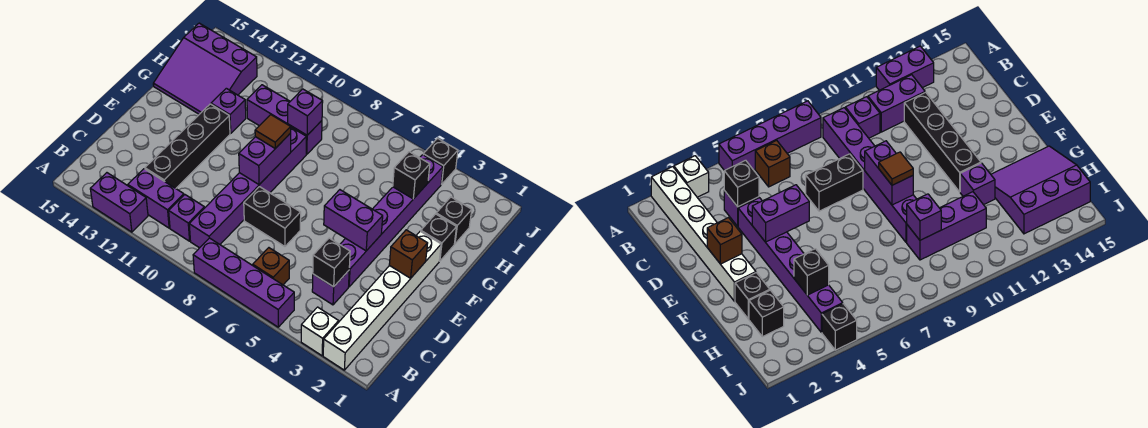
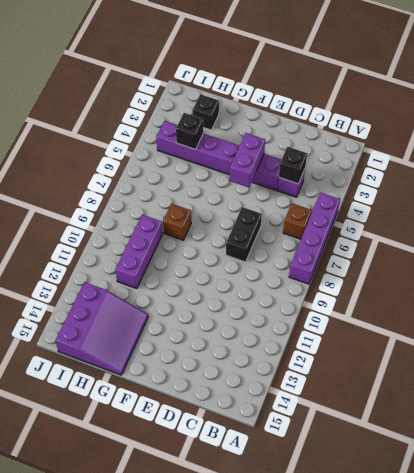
brown 1x1 brick [163,204,191,240] -> brown 1x1 brick moved to [389,230,428,278]
none -> white 1x6 brick [323,231,441,370]
none -> white 1x1 brick [301,307,339,356]
none -> purple 1x2 brick [90,173,148,232]

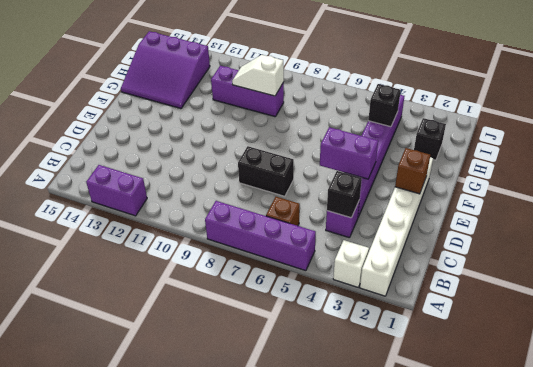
white 1x2 slope [232,55,284,96] -> purple 1x1 brick [288,89,323,135]
none -> purple 1x6 brick [189,127,306,248]
none -> purple 1x1 brick [169,195,204,241]
none -> purple 1x2 brick [128,169,184,228]

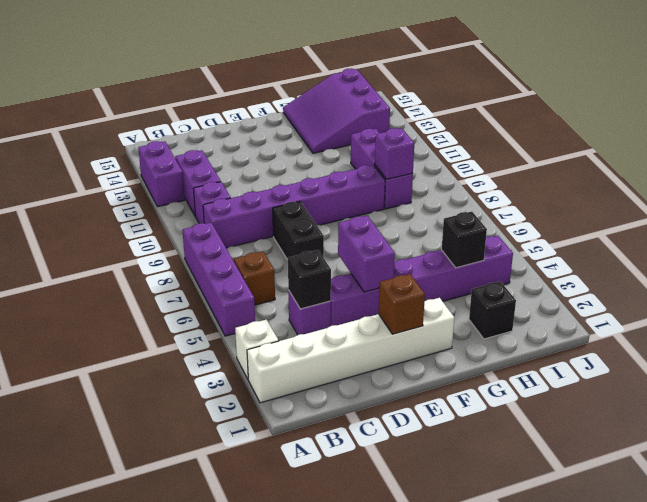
none -> black 1x4 brick [145,104,230,188]
none -> black 1x1 brick [421,214,456,261]
none -> purple 1x1 brick [211,88,246,133]

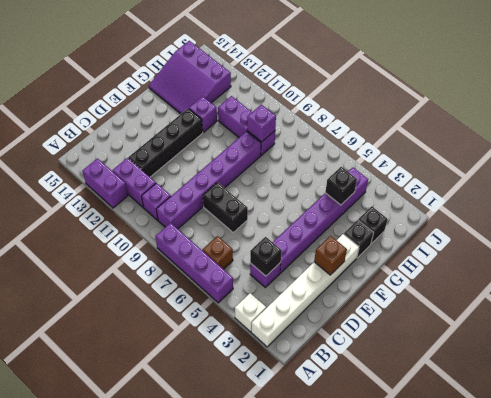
none -> black 1x1 brick [423,138,458,184]
none -> purple 1x2 brick [324,190,383,251]
none -> purple 1x2 brick [239,133,291,185]

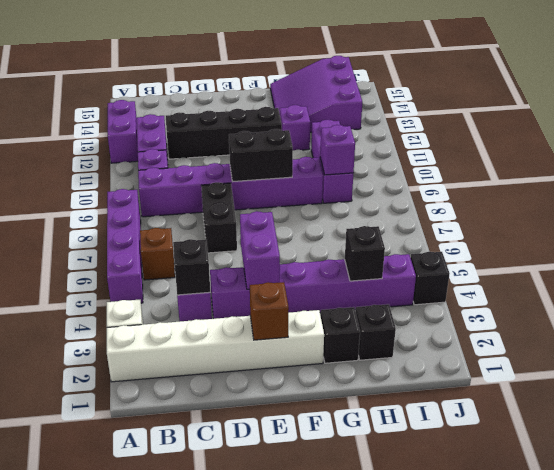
black 1x2 brick [229,129,293,182] -> purple 1x2 brick [239,133,291,185]
none -> brown 1x1 tile [255,115,291,148]

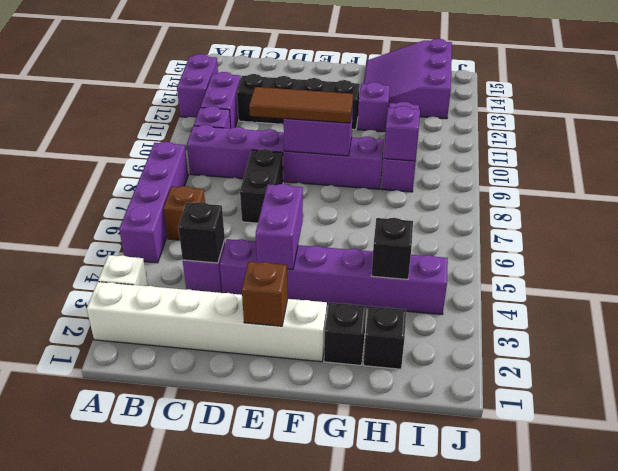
brown 1x3 tile [249,87,353,123] -> brown 1x1 tile [255,115,291,148]
none -> black 1x1 brick [423,138,458,184]

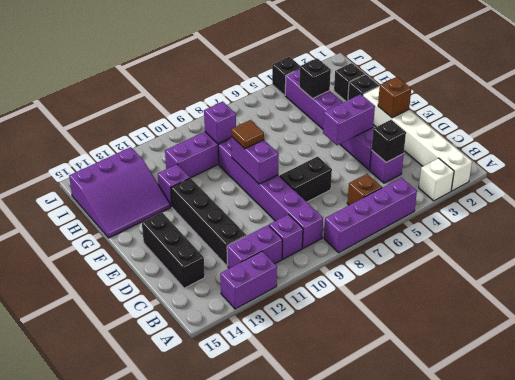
black 1x3 brick [142,213,205,288] -> none

